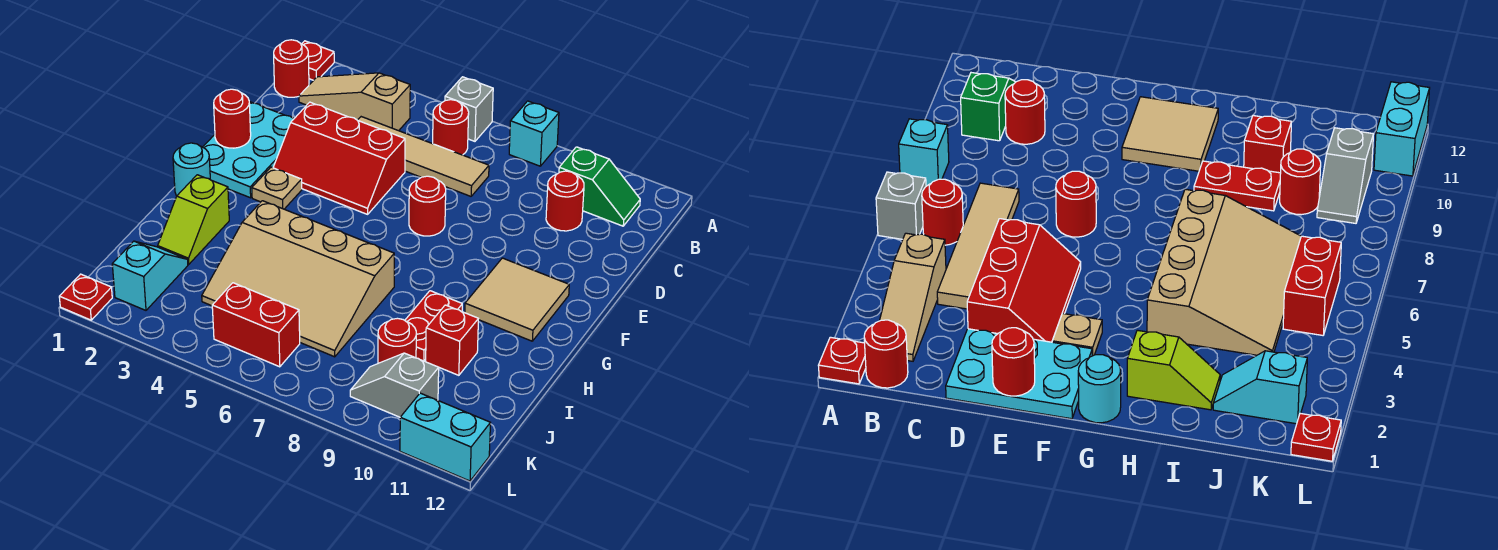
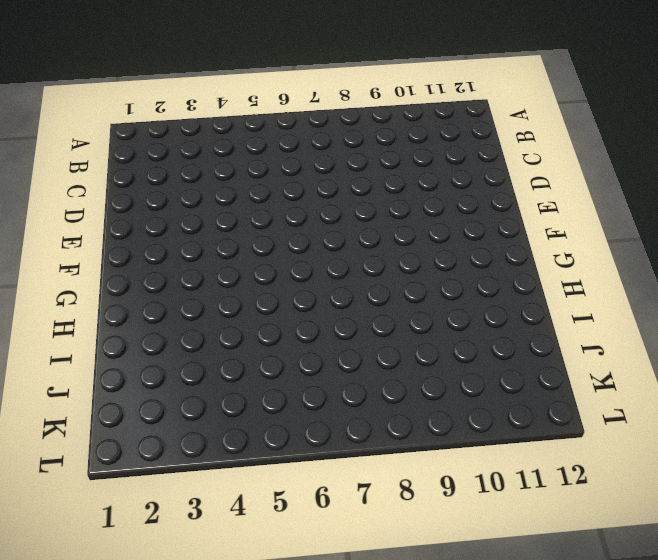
none -> red 1x1 plate [302,41,334,80]
none -> grey 1x1 brick [445,77,493,141]
none -> cyan 1x1 brick [509,101,559,166]

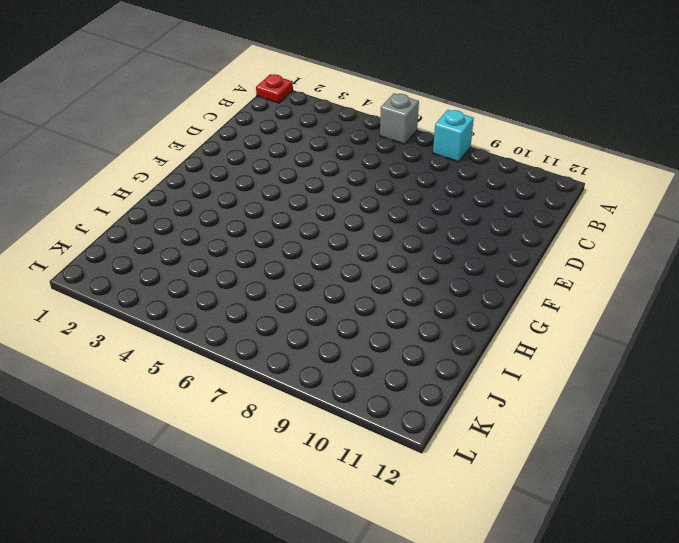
none -> red 1x1 round brick [274,40,309,97]
none -> tan 1x3 slope [299,73,410,131]
none -> red 1x1 round brick [433,100,469,155]

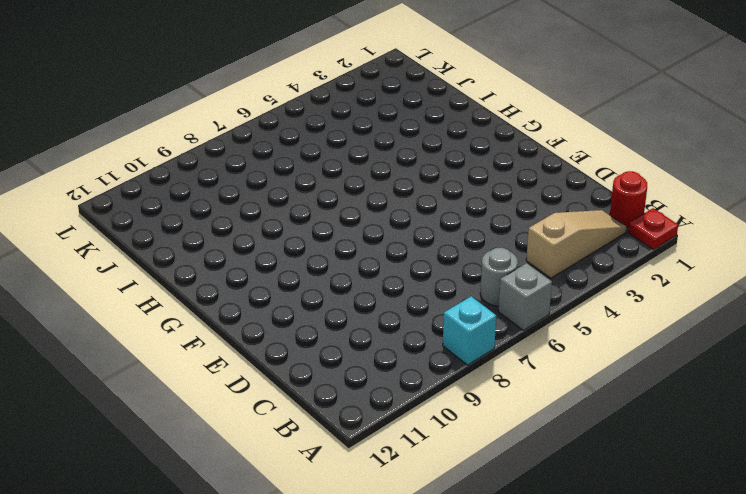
grey 1x1 round brick [480,248,518,306] -> red 1x1 round brick [433,100,469,155]
none -> green 1x2 slope [559,147,640,226]
none -> tan 1x4 tile [358,117,489,196]
none -> red 1x1 round brick [546,171,584,231]

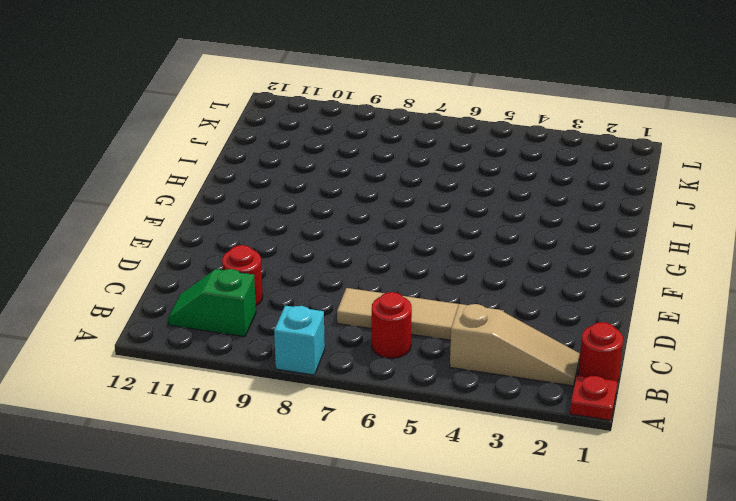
none -> grey 1x1 brick [445,77,493,141]
none -> cyan 2x3 plate [203,102,293,198]
none -> red 2x3 slope [273,102,405,214]

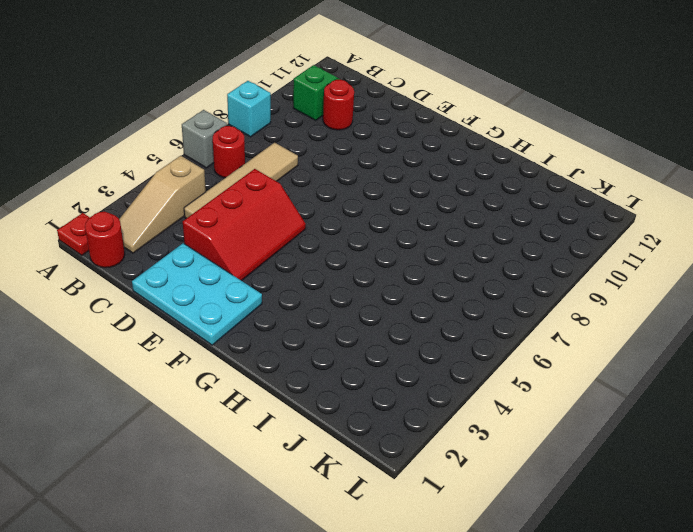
none -> red 1x1 round brick [409,176,446,236]
none -> tan 1x1 plate [252,167,302,209]
none -> tan 2x2 tile [465,258,569,341]

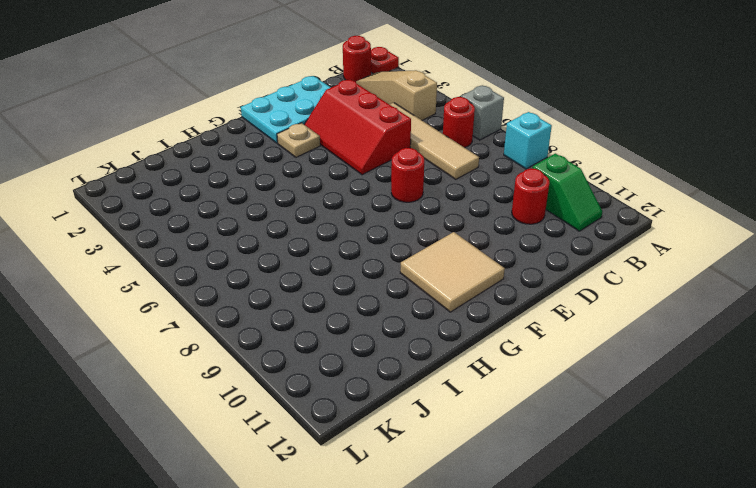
none -> cyan 1x1 round brick [173,143,210,196]
none -> lime 1x2 slope [158,175,229,264]
none -> tan 3x4 slope [202,201,394,357]

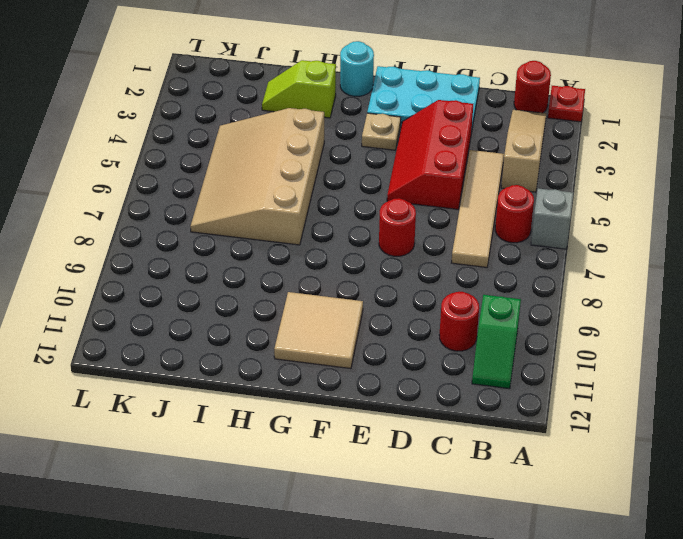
none -> cyan 1x1 brick [509,101,559,166]
none -> red 1x2 plate [405,291,462,361]
none -> red 1x1 brick [426,305,478,375]

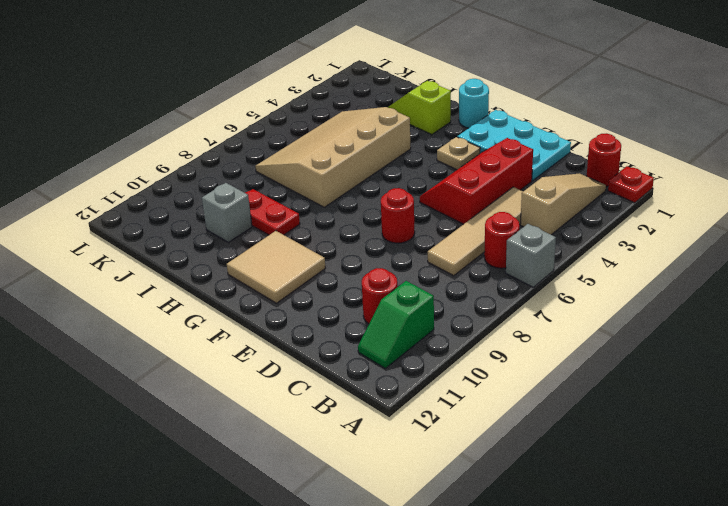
grey 1x1 brick [202,183,252,242] -> red 1x1 brick [426,305,478,375]
none -> cyan 1x1 brick [509,101,559,166]
none -> cyan 1x2 slope [112,241,188,310]
none -> red 1x1 round brick [378,318,416,363]

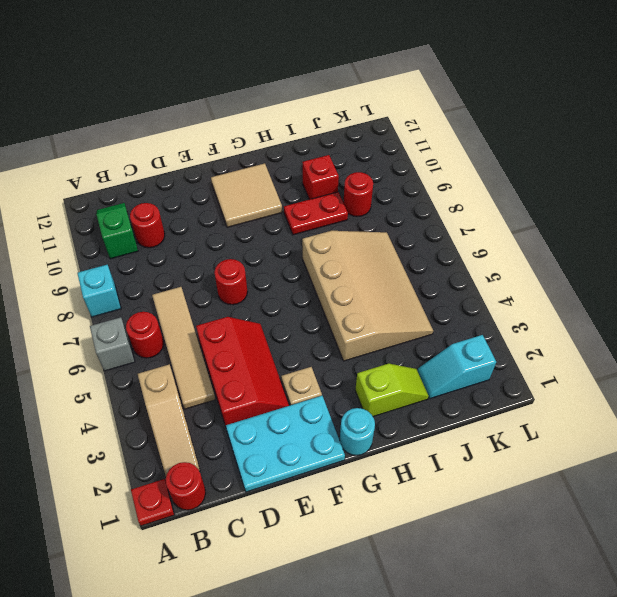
none -> red 1x2 brick [212,283,300,367]
none -> grey 1x2 slope [350,353,439,417]
none -> red 1x1 plate [59,274,112,320]

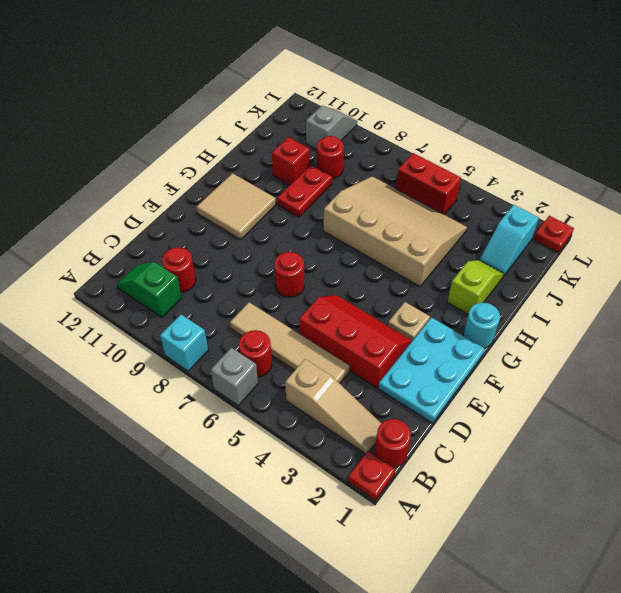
grey 1x2 slope [306,106,357,149] -> grey 1x2 slope turned to [350,353,439,417]
none -> cyan 1x2 brick [400,393,490,481]
none -> red 1x1 round brick [214,89,251,148]

